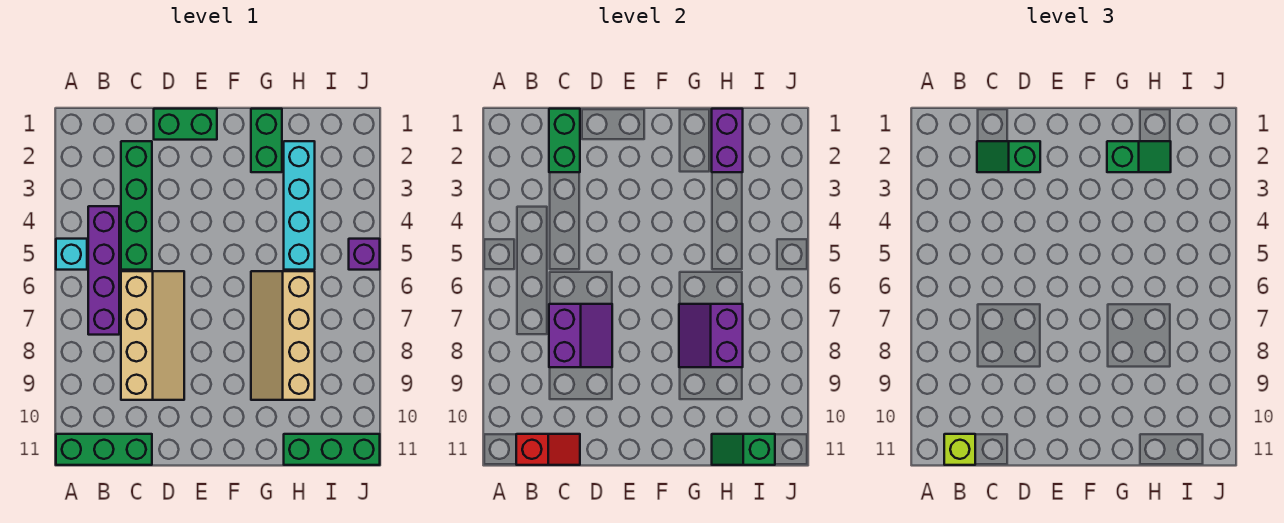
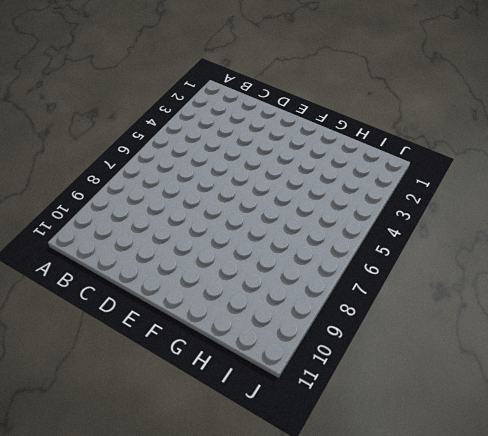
none -> cyan 1x1 brick [56,239,87,270]
none -> green 1x3 brick [56,434,152,465]
none -> purple 1x4 brick [88,206,119,335]

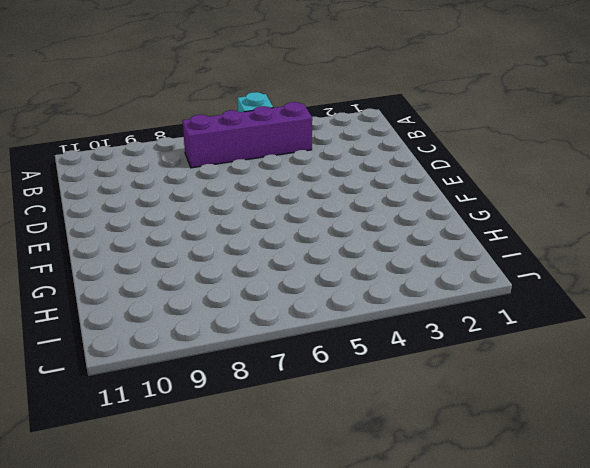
none -> green 1x3 brick [56,434,152,465]
none -> green 1x4 brick [121,141,152,270]
none -> tan 2x4 slope [121,271,184,400]

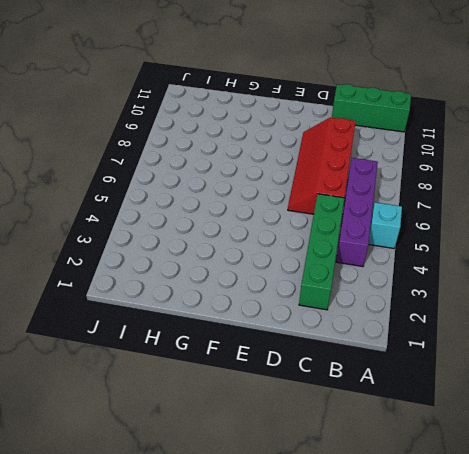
red 2x4 slope [288,117,356,214] -> tan 2x4 slope [121,271,184,400]
none -> green 1x2 brick [154,109,217,140]
none -> green 1x2 brick [251,109,282,172]
none -> tan 2x4 slope [251,271,315,400]

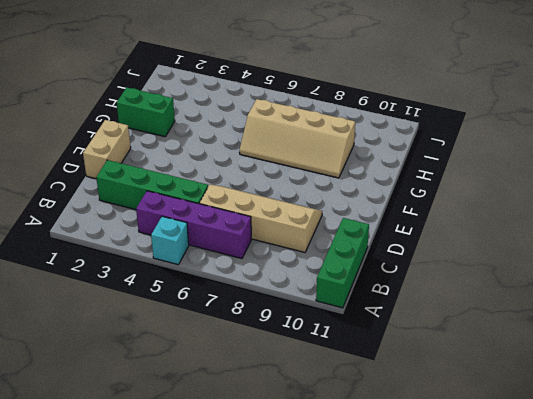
tan 1x2 brick [83,120,131,179] -> green 1x2 brick [154,109,217,140]
none -> cyan 1x4 brick [284,141,315,270]
none -> green 1x3 brick [284,434,380,465]
none -> purple 1x1 brick [349,239,380,270]

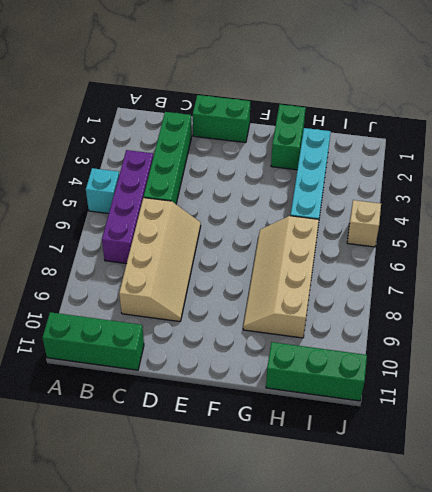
tan 1x1 brick [347,200,381,247] -> purple 1x1 brick [349,239,380,270]
none -> red 1x2 slope [516,434,580,465]
none -> green 1x2 brick [549,109,580,172]
none -> purple 2x2 slope [549,304,612,367]

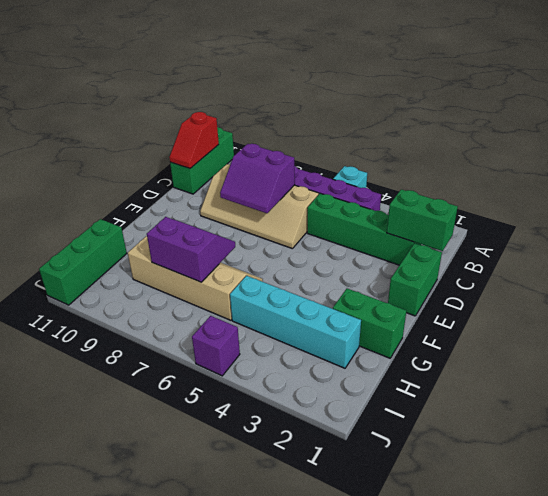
none -> purple 1x2 brick [712,109,743,172]
none -> green 1x2 slope [712,434,775,465]
none -> lime 1x1 brick [944,434,975,465]

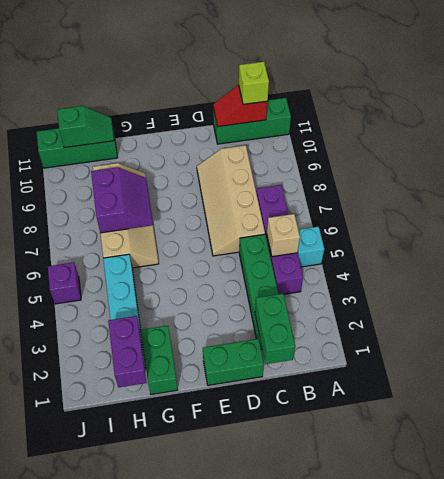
tan 1x1 brick [267,214,300,257] -> none
none -> purple 2x2 slope [549,304,612,367]
none -> green 1x2 slope [977,141,1040,172]
none -> green 1x2 slope [1107,141,1171,172]

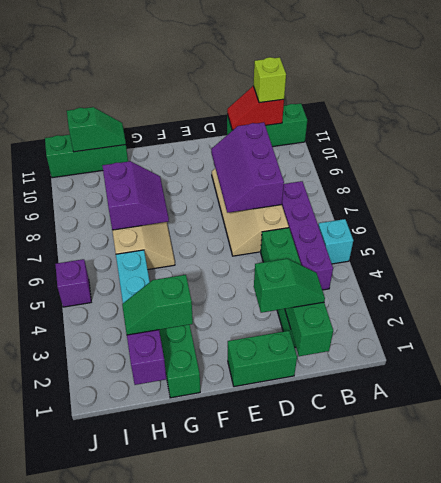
purple 2x3 slope [211,122,284,213] -> purple 2x2 slope [549,304,612,367]

